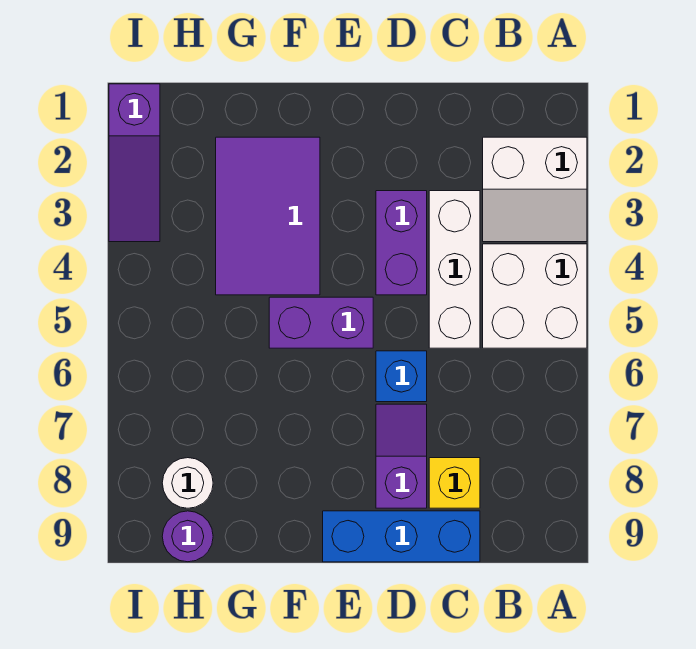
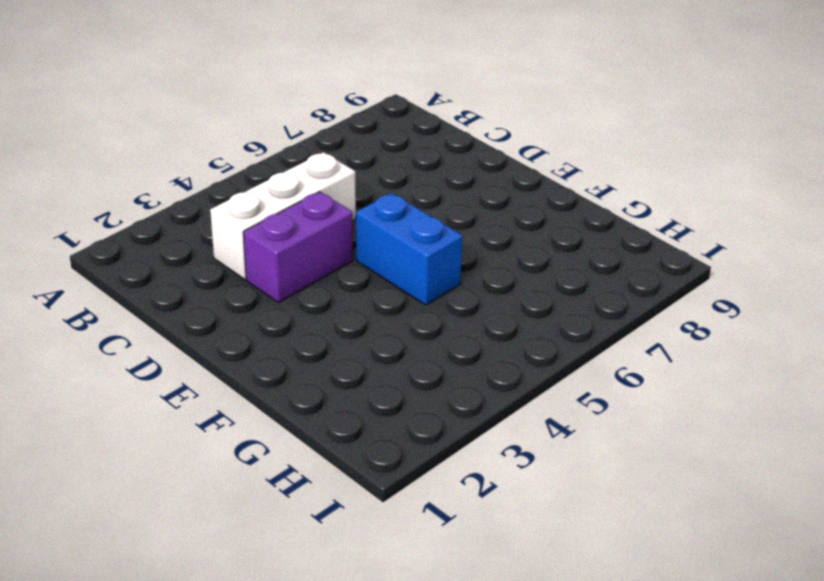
blue 1x2 brick [356,193,463,305] -> purple 1x2 brick [269,297,373,348]
none -> white 2x2 slope [483,137,587,242]
none -> white 2x2 brick [483,244,587,348]
none -> yellow 1x1 brick [429,458,480,508]

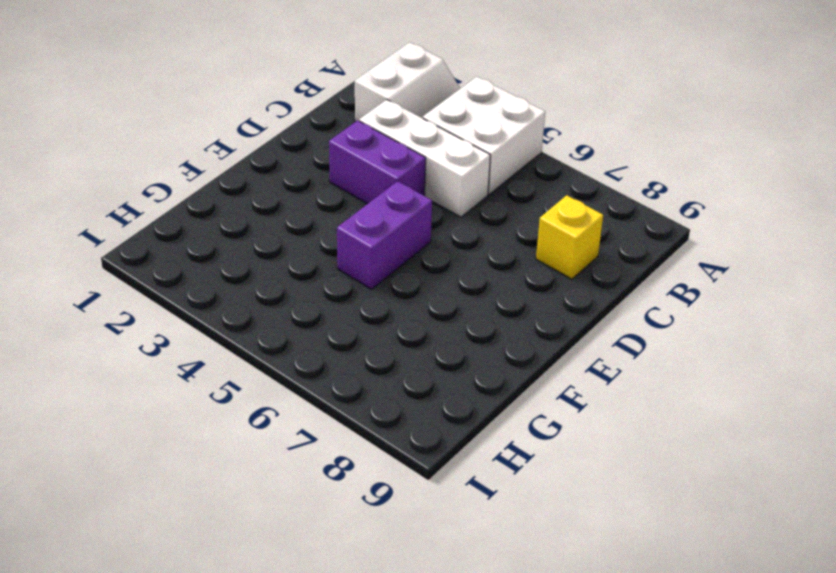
none -> blue 1x3 brick [323,511,480,562]
none -> blue 1x1 brick [376,351,427,402]
none -> purple 1x2 slope [376,404,427,508]

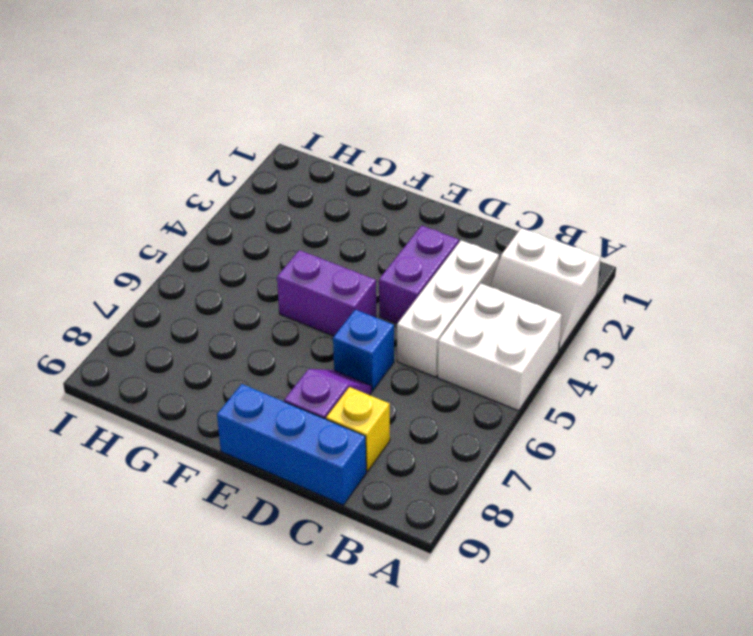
none -> purple 2x3 tile [216,137,320,295]
none -> white 1x1 round brick [162,458,213,508]
none -> purple 1x1 round brick [162,511,213,562]

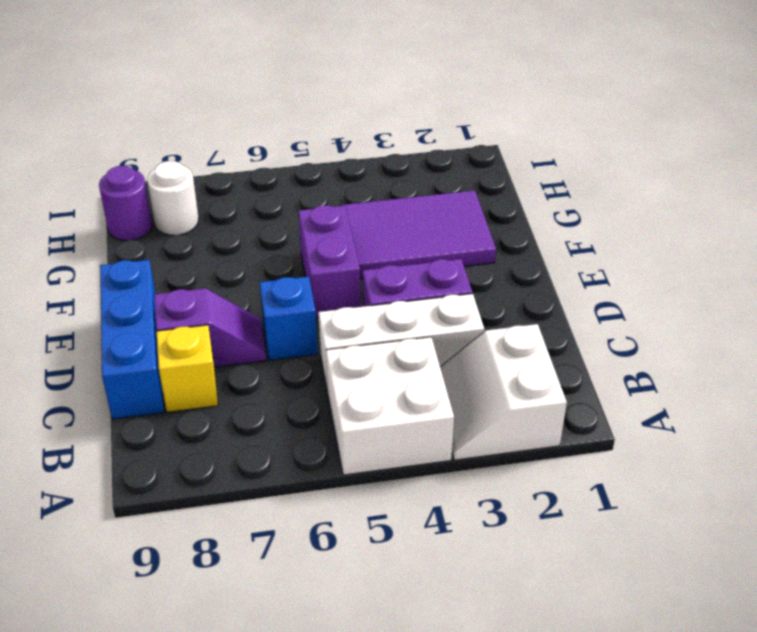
none -> purple 1x3 slope [109,84,160,242]

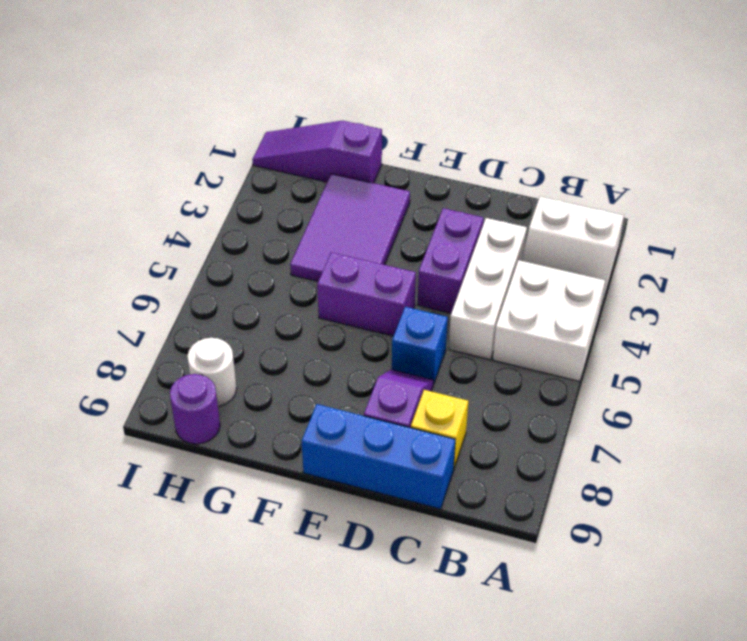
purple 1x3 slope [252,121,382,183] -> purple 1x3 slope turned to [109,84,160,242]

